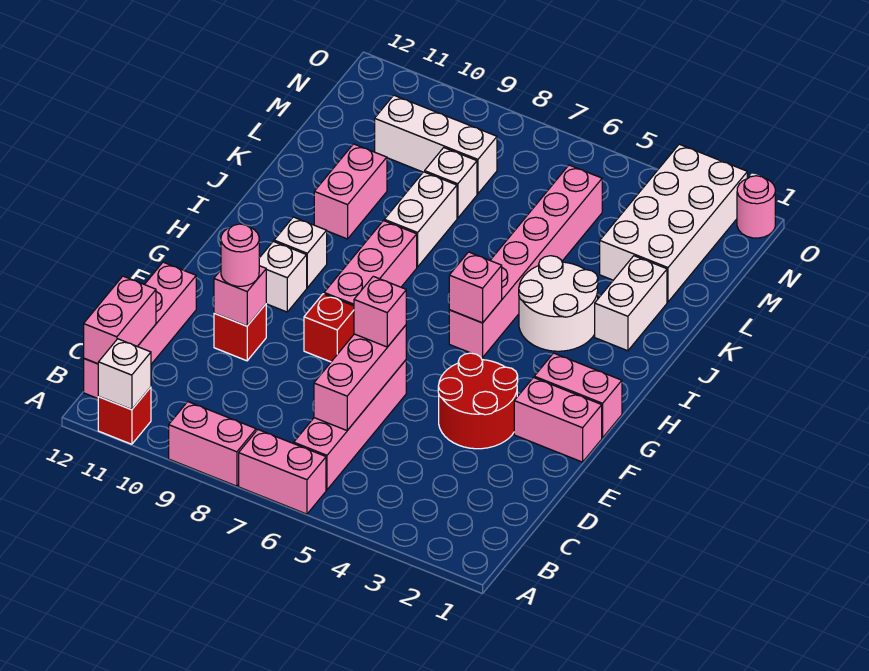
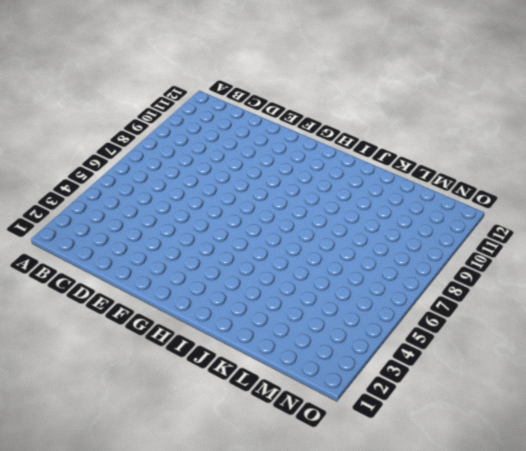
none -> pink 1x2 brick [239,430,326,514]
none -> pink 1x2 brick [169,402,256,486]
none -> red 1x1 brick [98,387,151,444]

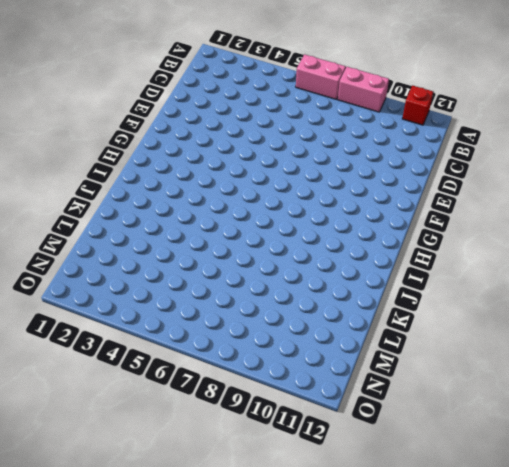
none -> pink 1x4 brick [294,360,406,490]
none -> pink 1x4 brick [84,262,196,398]
none -> red 2x2 round brick [438,353,518,449]

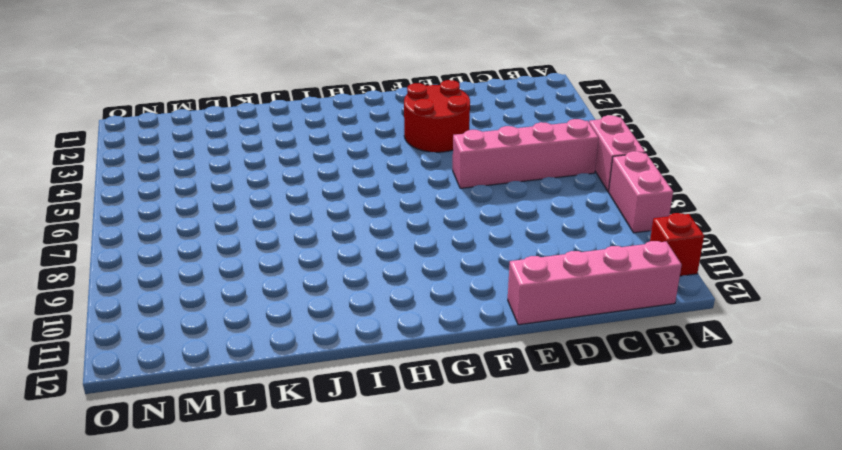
none -> red 1x1 brick [214,304,266,361]
none -> pink 1x2 brick [514,378,602,462]
none -> red 1x1 brick [304,294,354,362]

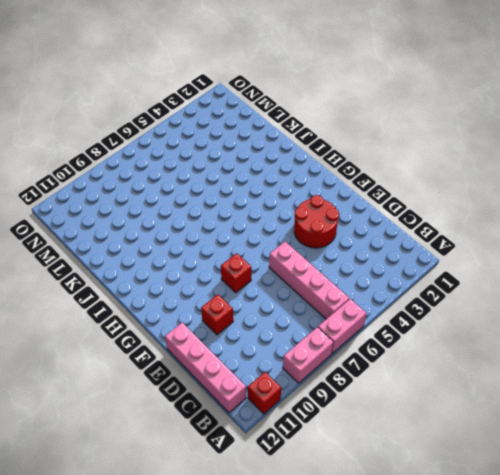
none -> pink 1x2 brick [514,378,602,462]
none -> pink 1x2 brick [534,353,622,438]
none -> pink 1x3 brick [324,221,417,306]

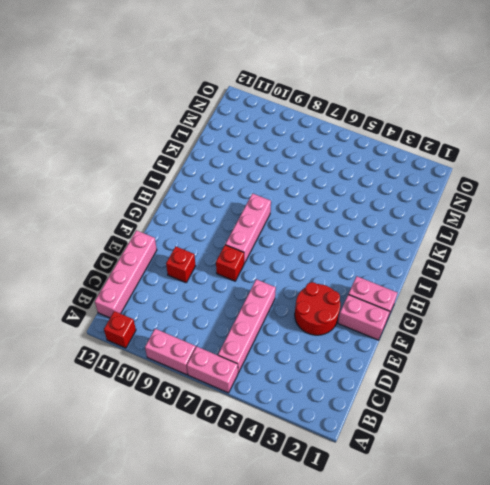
none -> white 1x1 brick [259,241,307,312]
none -> pink 1x6 brick [449,165,602,358]
none -> white 1x1 brick [274,217,327,288]

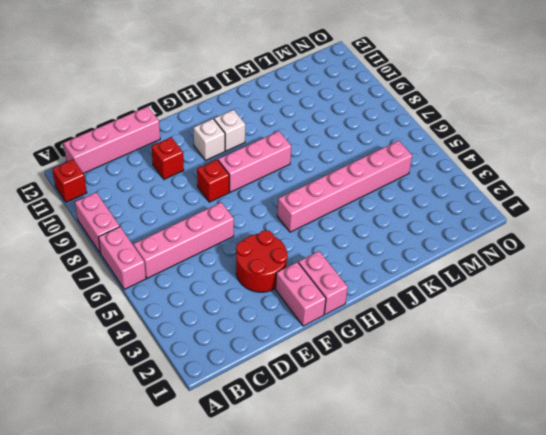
none -> white 2x2 round brick [519,256,598,351]
none -> white 1x2 brick [595,256,667,351]
none -> white 1x2 brick [384,172,457,267]

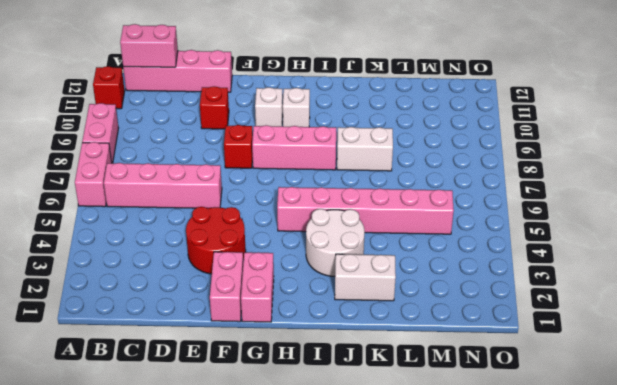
none -> pink 1x2 brick [314,144,387,239]
none -> white 2x4 brick [600,144,747,302]
none -> white 1x1 brick [425,148,477,218]

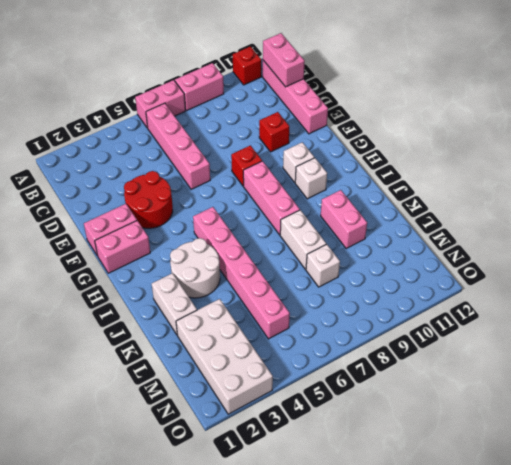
none -> white 1x3 brick [375,95,497,194]
none -> pink 1x1 round brick [737,176,775,238]
none -> white 1x1 brick [98,339,151,410]

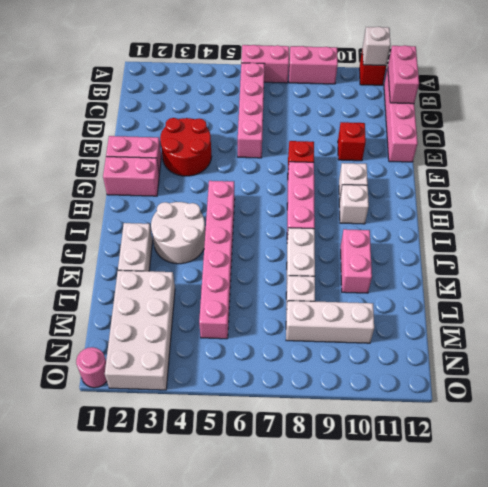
none -> pink 1x3 brick [314,325,406,430]
none -> pink 1x1 brick [214,266,266,326]
none -> pink 1x1 brick [449,252,502,323]

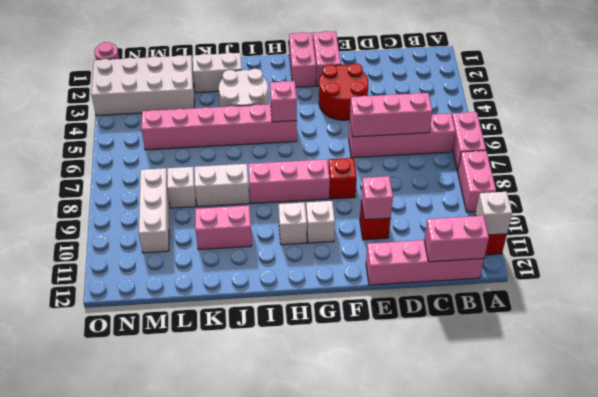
none -> pink 1x1 brick [354,276,406,347]
none -> pink 1x1 round brick [221,224,260,286]

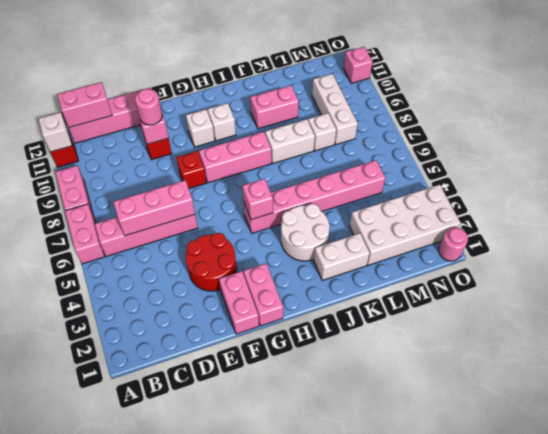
pink 1x1 brick [344,47,372,83] -> pink 1x1 brick moved to [354,276,406,347]

